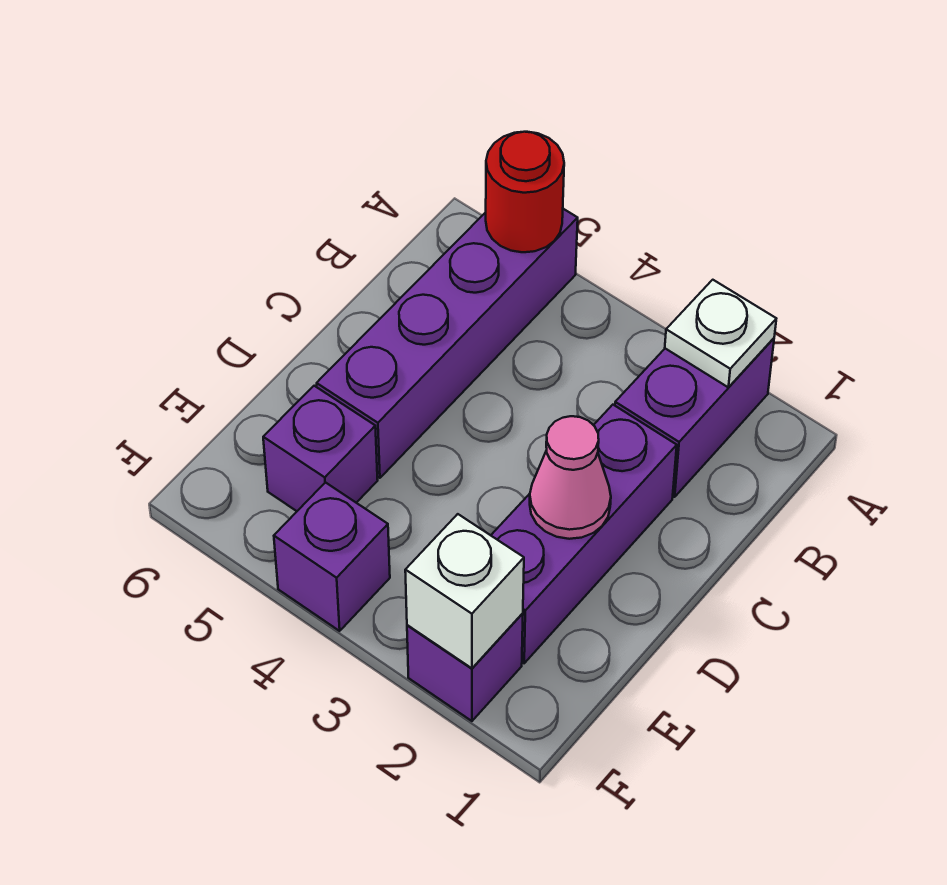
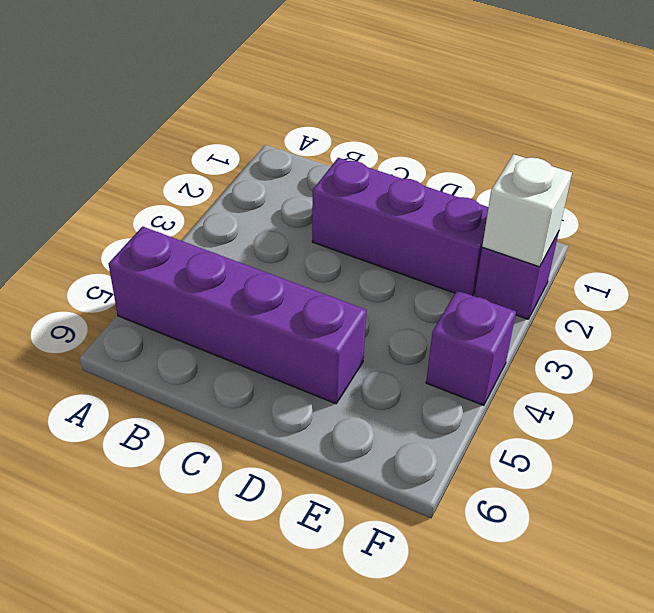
none -> purple 1x2 brick [615,338,774,497]
none -> purple 1x1 brick [263,386,378,511]

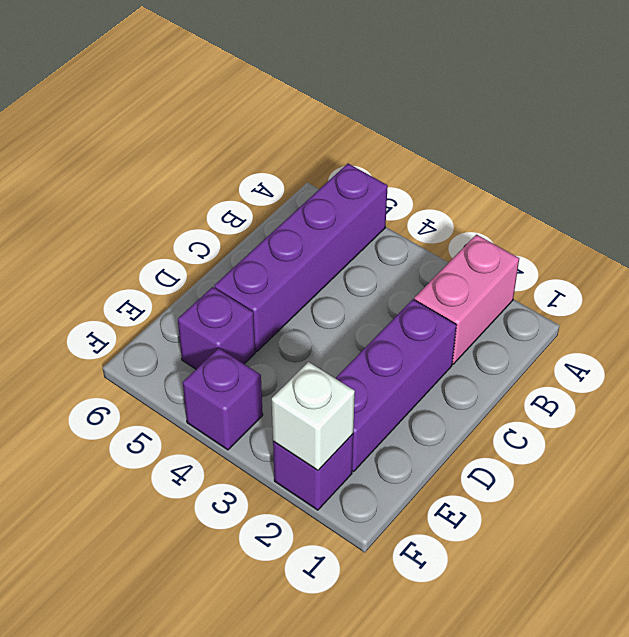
pink 1x2 brick [414,235,519,364] -> purple 1x2 brick [615,338,774,497]
none -> white 1x1 plate [665,280,776,387]
none -> red 1x1 round brick [486,132,564,252]

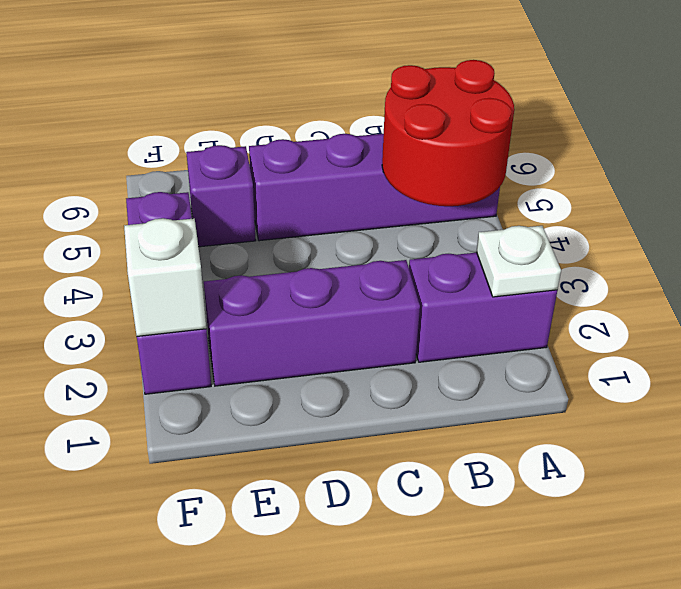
red 2x2 round brick [382,60,514,206] -> red 1x1 round brick [486,132,564,252]
none -> pink 1x1 cone [530,416,611,539]

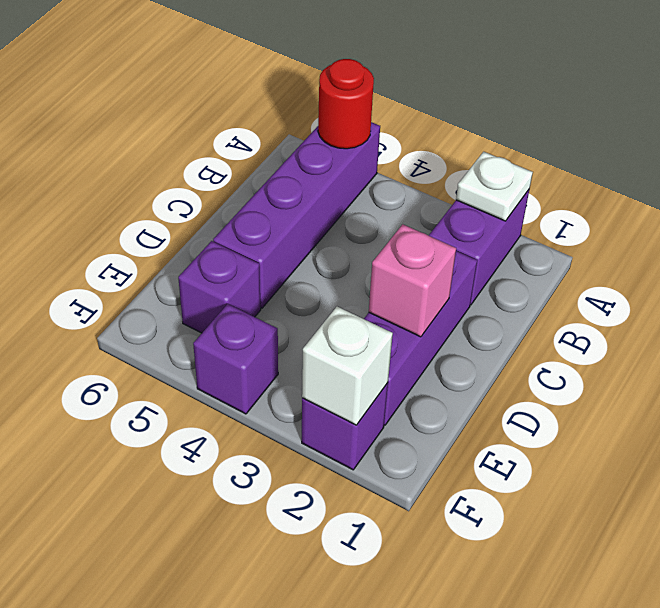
pink 1x1 brick [369,224,456,337] -> pink 1x1 cone [530,416,611,539]

